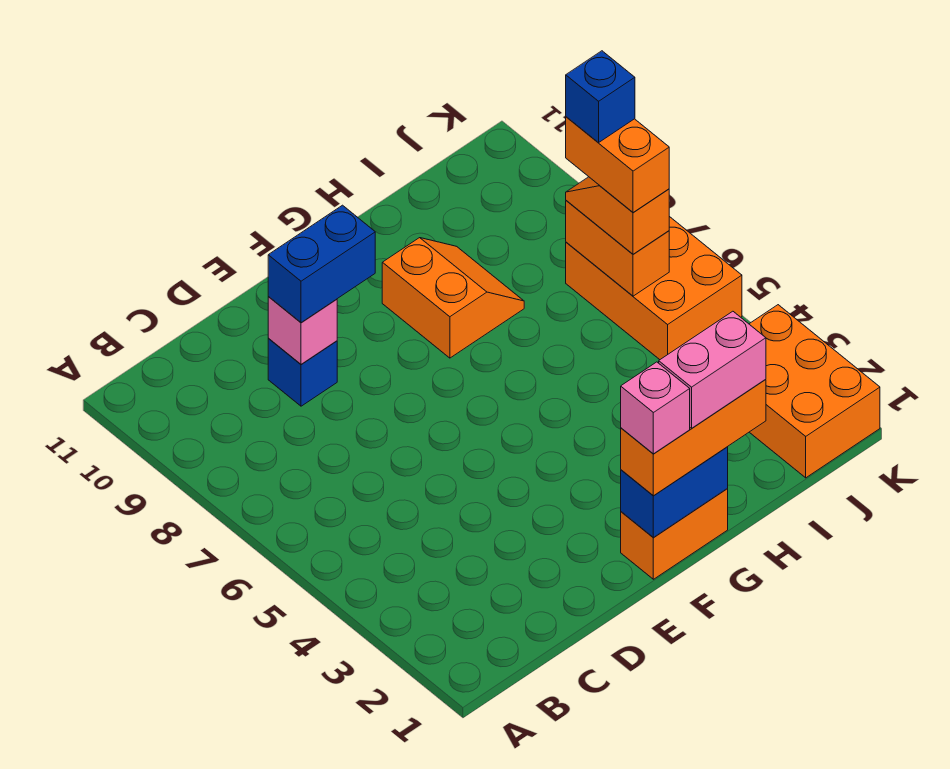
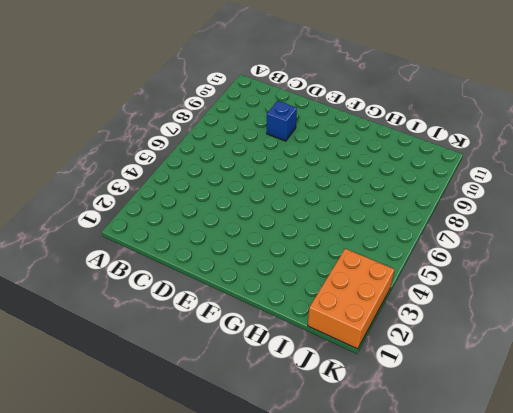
none -> orange 1x2 brick [621,489,728,579]
none -> orange 2x2 slope [382,238,524,358]
none -> orange 2x3 brick [566,216,742,360]

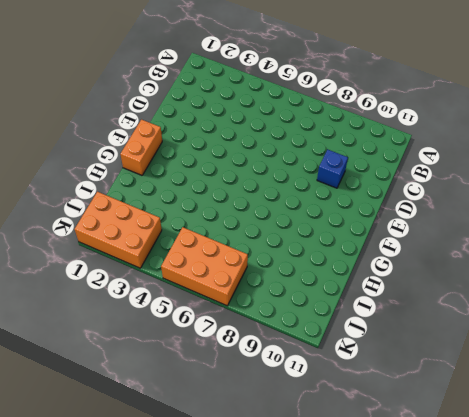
none -> orange 2x2 slope [382,238,524,358]
none -> pink 1x1 brick [268,297,337,364]
none -> blue 1x2 brick [621,447,728,537]

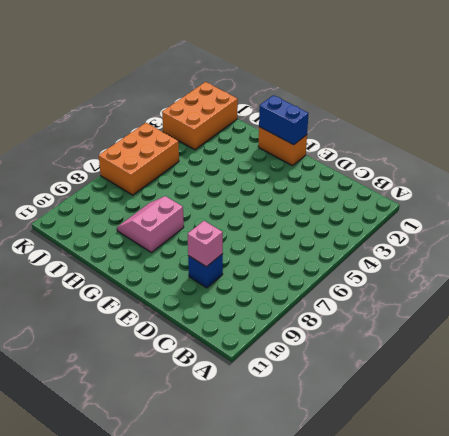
pink 2x2 slope [117,196,184,252] -> orange 2x2 slope [382,238,524,358]
none -> orange 1x2 brick [566,201,669,296]
none -> blue 1x2 brick [268,205,375,323]
none -> orange 1x3 brick [621,380,766,496]

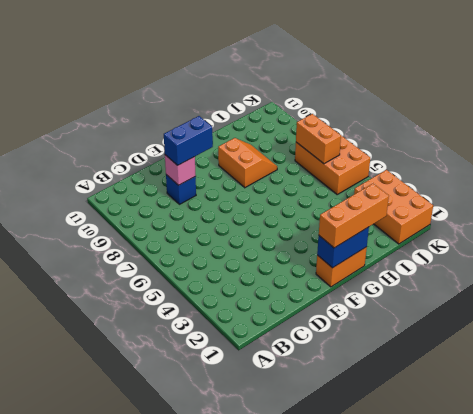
none -> orange 1x2 slope [566,177,669,254]
none -> pink 1x1 brick [621,362,690,454]
none -> pink 1x2 brick [659,311,766,428]

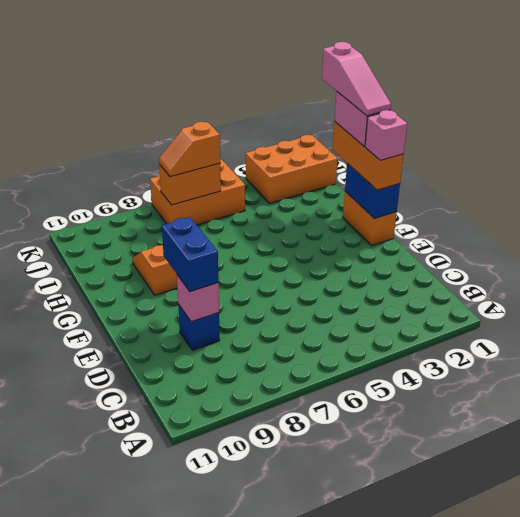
pink 1x3 slope [322,42,391,116] -> none
none -> orange 1x2 brick [566,117,669,212]
none -> blue 1x1 brick [566,51,635,143]

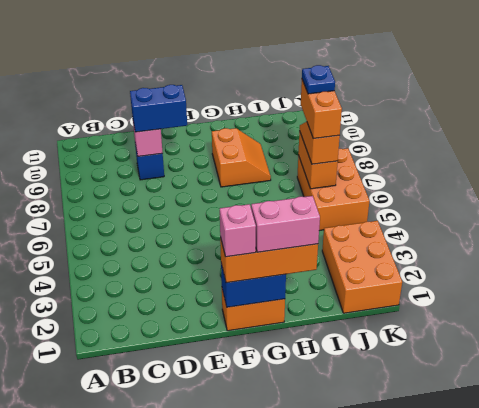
blue 1x1 plate [302,65,335,94] -> blue 1x1 brick [566,51,635,143]

